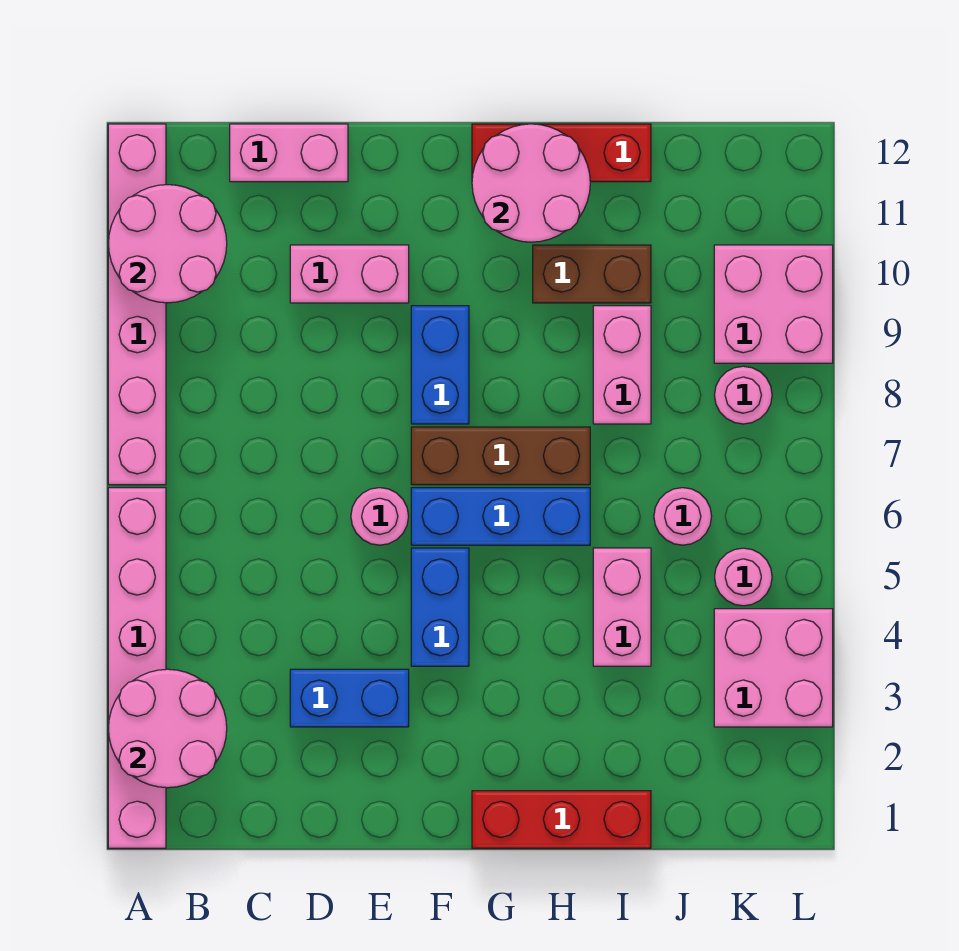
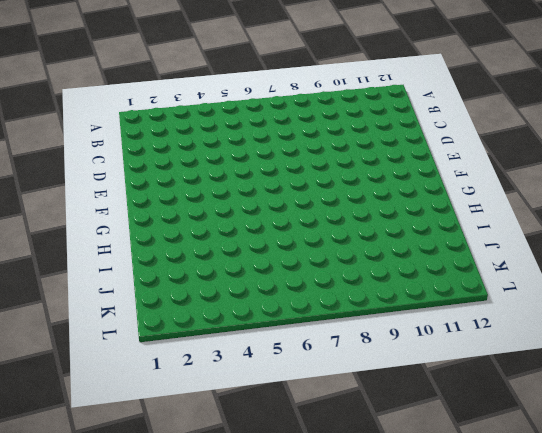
none -> pink 1x6 brick [108,488,166,848]
none -> pink 1x6 brick [108,124,166,485]
none -> pink 1x2 brick [230,124,348,182]

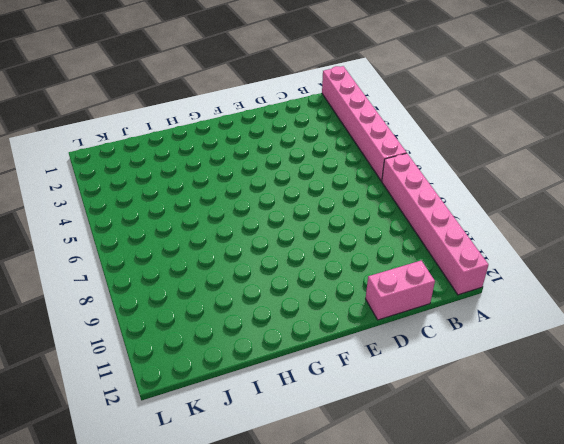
none -> blue 1x2 brick [290,669,409,727]
none -> pink 1x2 brick [290,245,409,303]
none -> pink 1x1 round brick [351,488,409,545]

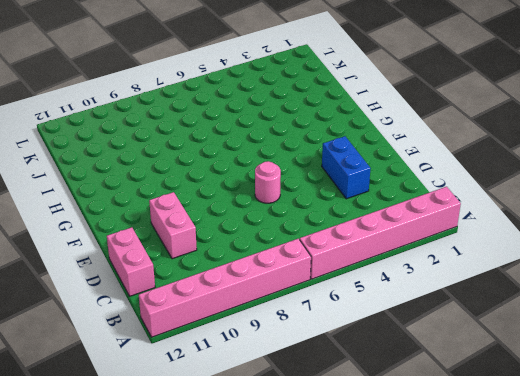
none -> blue 1x2 brick [411,548,469,666]
none -> blue 1x3 brick [411,488,590,545]
none -> brown 1x3 brick [411,427,590,485]

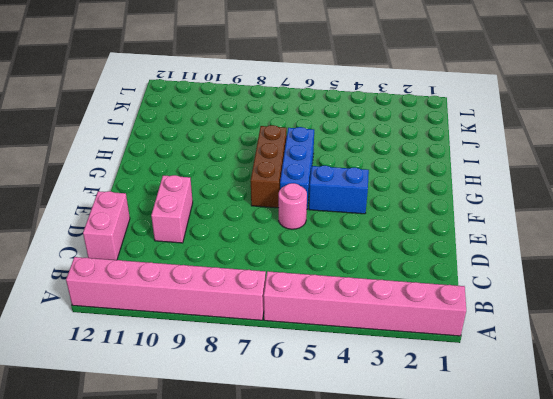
none -> blue 1x2 brick [290,669,409,727]
none -> blue 1x2 brick [411,306,469,424]
none -> red 1x3 brick [472,791,651,848]

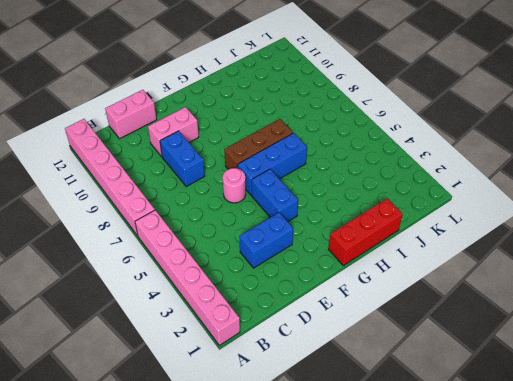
blue 1x2 brick [160,131,205,187] -> blue 1x2 brick moved to [411,306,469,424]
none -> red 1x3 brick [472,124,651,182]
none -> brown 1x2 brick [533,245,651,303]
none -> pink 1x2 brick [593,548,651,666]

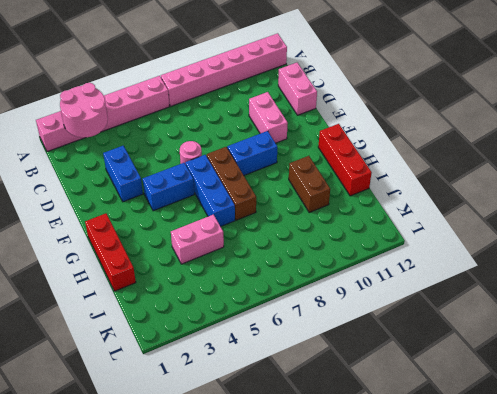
none -> pink 1x2 brick [593,306,651,424]
none -> pink 1x1 round brick [654,488,712,545]
none -> pink 2x2 brick [714,609,833,727]

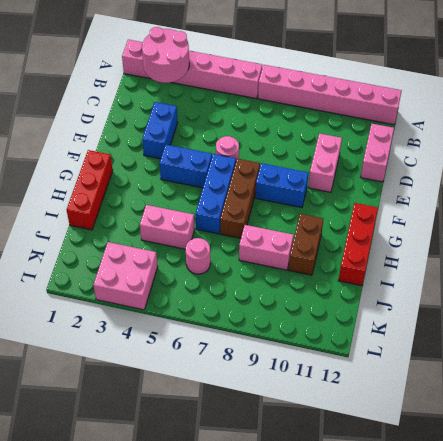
none -> pink 1x1 round brick [715,548,772,606]
none -> pink 1x1 round brick [715,366,772,424]
none -> pink 2x2 brick [714,245,833,363]

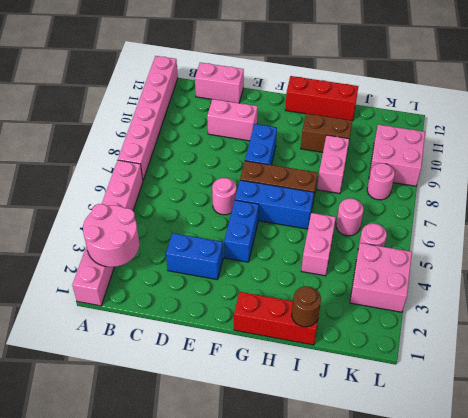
brown 1x1 round brick [292,286,321,327] -> none
none -> pink 2x2 round brick [108,185,227,303]
none -> pink 2x2 round brick [472,124,590,242]

